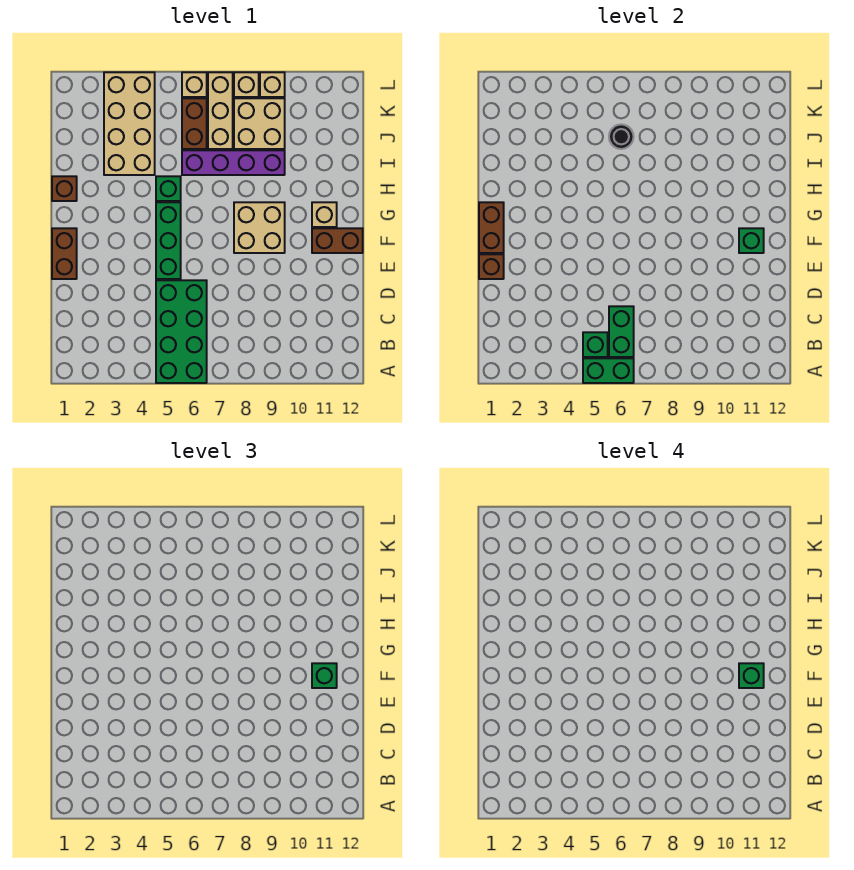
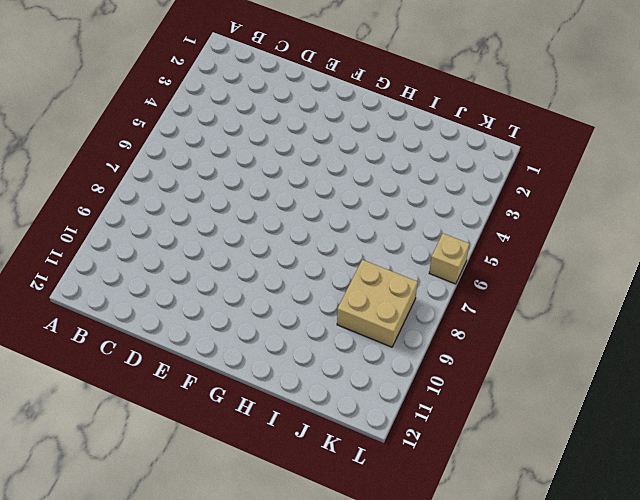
none -> green 2x4 brick [156,280,207,383]
none -> brown 1x2 brick [52,228,77,279]
none -> green 1x3 brick [156,202,181,279]

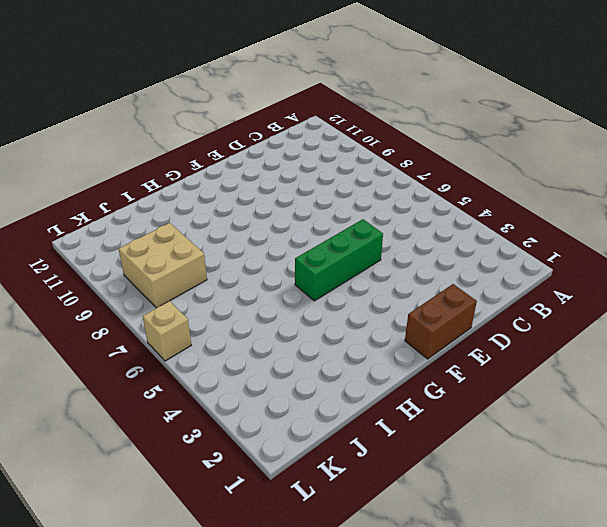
none -> green 2x4 brick [156,280,207,383]
none -> tan 2x2 brick [234,202,285,253]
none -> brown 1x2 brick [312,228,363,253]

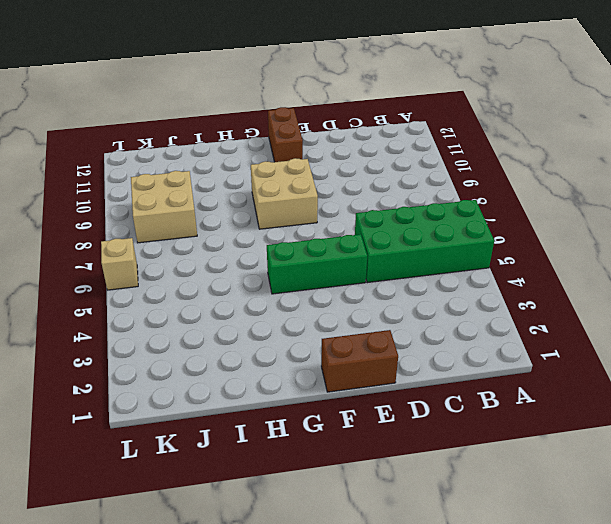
none -> tan 1x1 brick [312,202,337,227]
none -> brown 1x1 brick [52,176,77,201]
none -> green 1x1 brick [156,176,181,201]

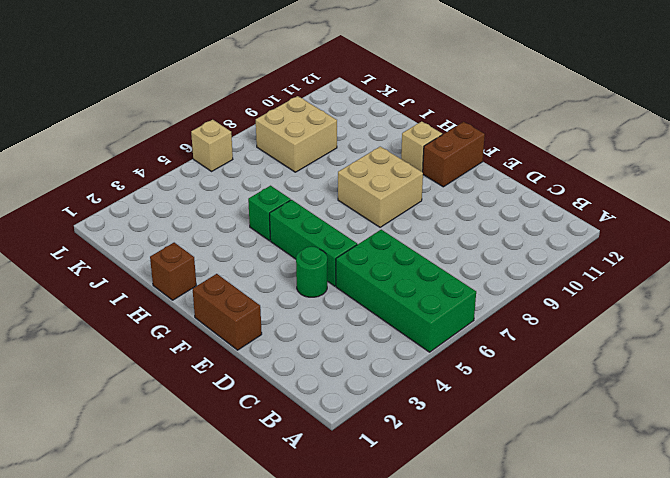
green 1x1 round brick [296,247,327,297] -> none
none -> tan 2x4 brick [104,72,155,175]
none -> purple 1x4 brick [182,150,285,175]
none -> brown 1x2 brick [182,98,207,149]

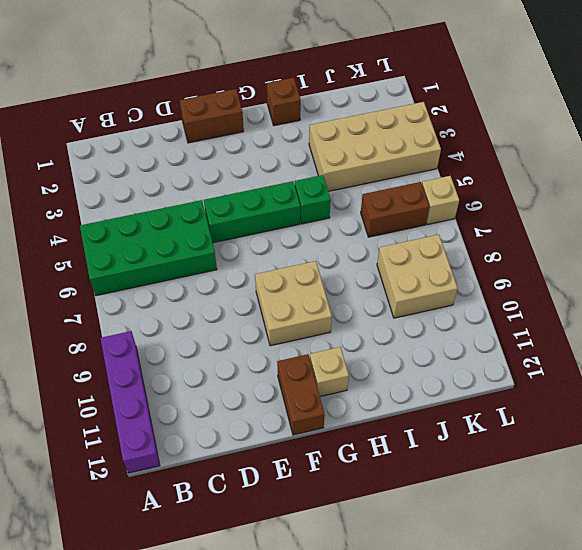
purple 1x4 brick [100,331,160,473] -> purple 1x4 brick moved to [182,150,285,175]
none -> tan 1x3 brick [208,72,233,149]
none -> tan 1x1 brick [234,72,259,97]
none -> tan 1x1 brick [260,72,285,97]

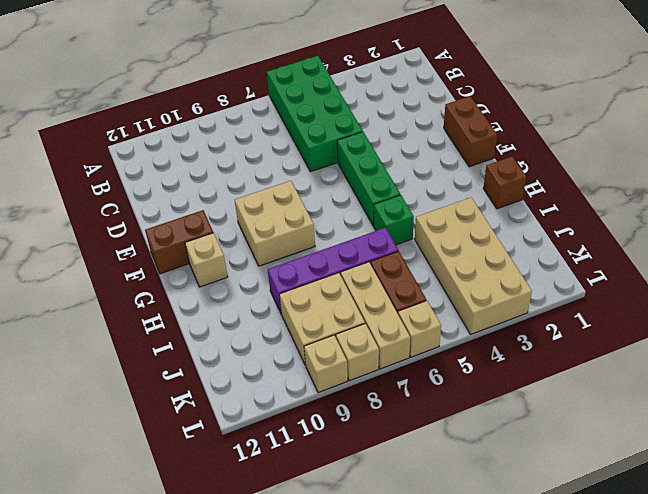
none -> green 1x2 brick [583,358,634,383]
none -> green 1x1 brick [583,332,608,357]
none -> green 1x2 brick [609,306,634,357]

